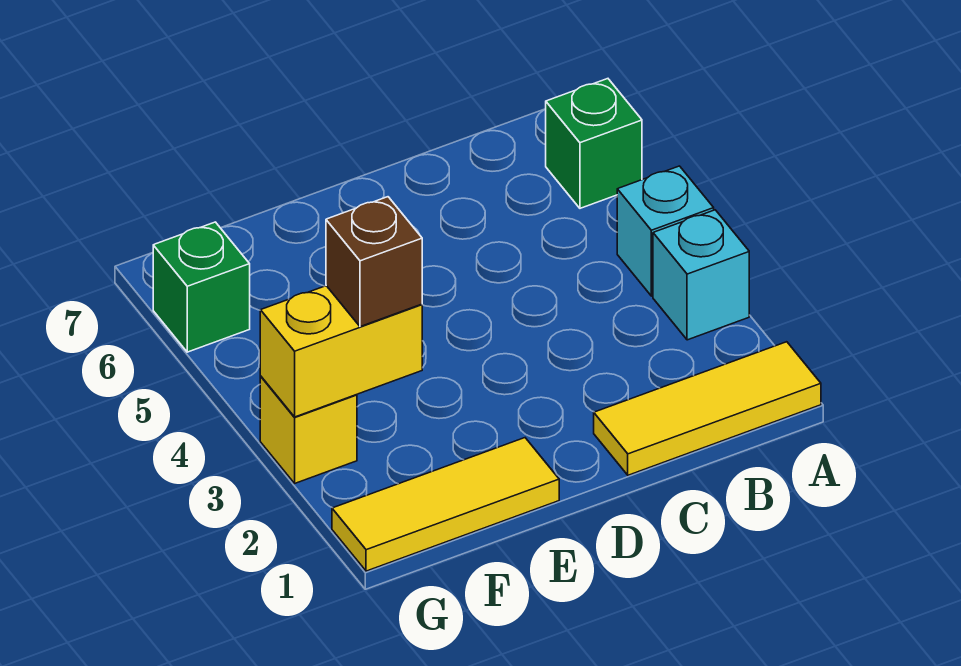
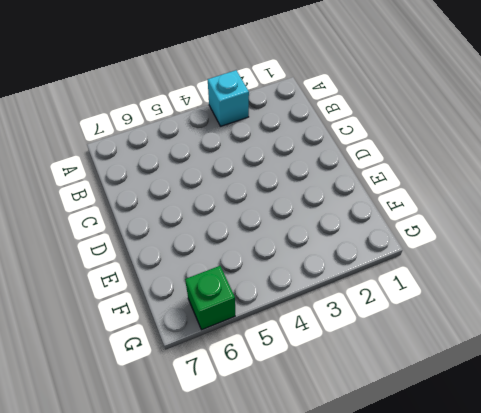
none -> yellow 1x3 tile [594,342,821,475]
none -> cyan 1x1 brick [617,166,714,296]

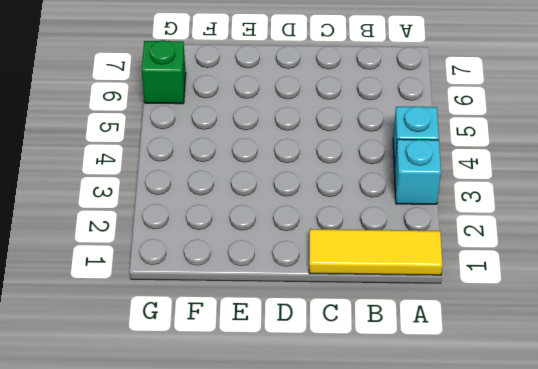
none -> green 1x1 brick [546,79,642,208]
none -> yellow 1x3 tile [332,438,559,571]

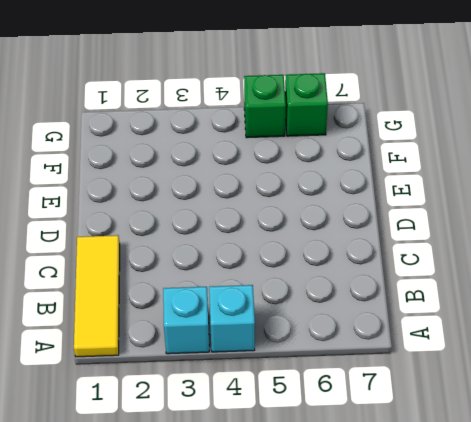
green 1x1 brick [244,75,286,138] -> green 1x1 brick moved to [546,79,642,208]
none -> yellow 1x3 tile [332,438,559,571]
none -> yellow 1x1 brick [260,377,357,483]

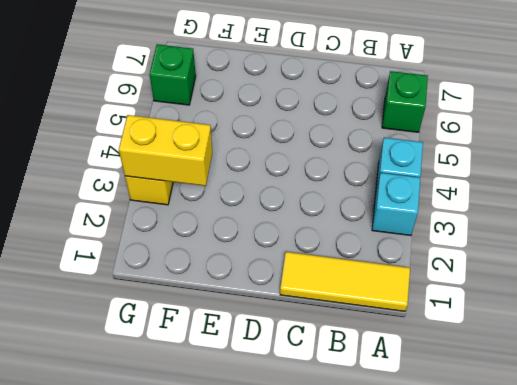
none -> yellow 1x3 tile [332,438,559,571]
none -> brown 1x1 brick [326,197,422,327]

